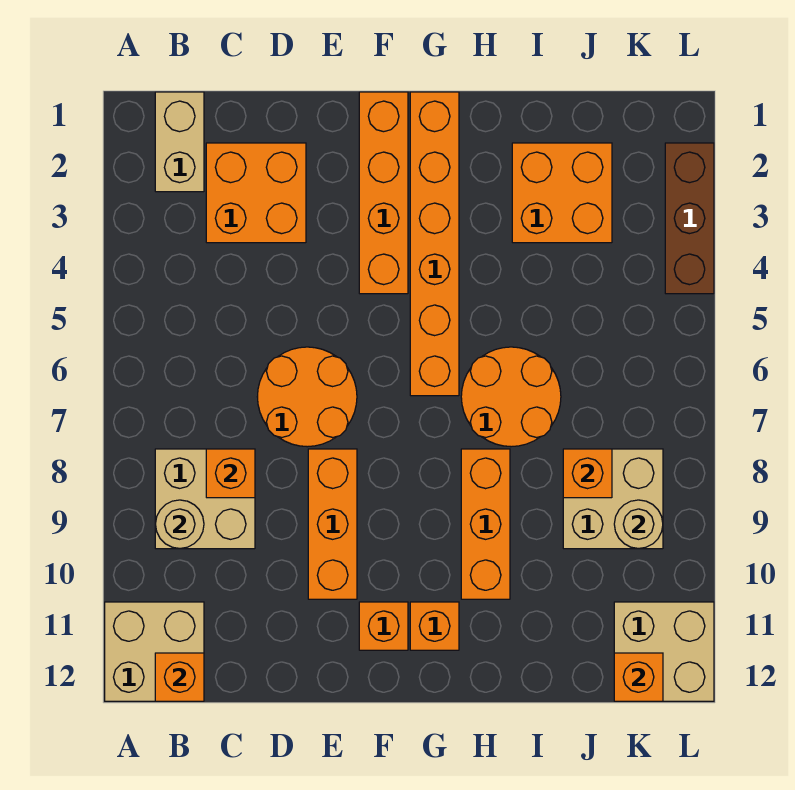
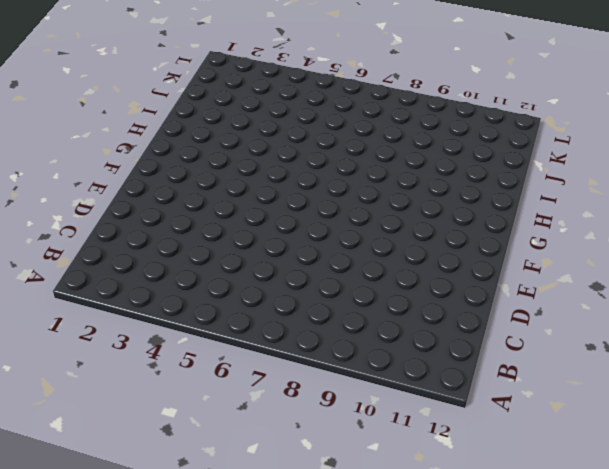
none -> tan 2x2 brick [105,602,204,701]
none -> tan 1x2 brick [155,92,204,192]
none -> tan 2x2 brick [155,449,255,549]

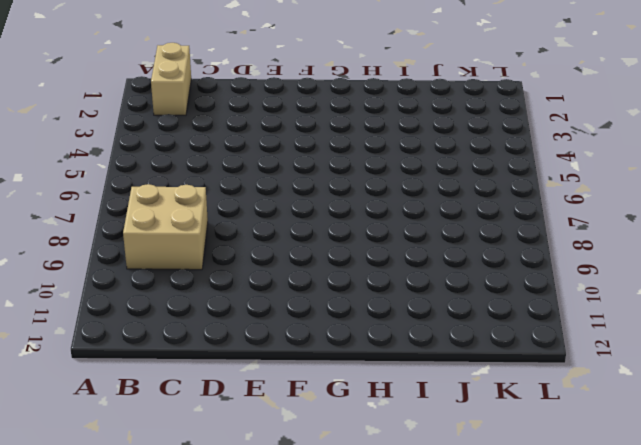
none -> tan 2x2 brick [105,602,204,701]
none -> orange 2x2 brick [206,143,306,243]
none -> orange 2x2 round brick [257,347,357,447]

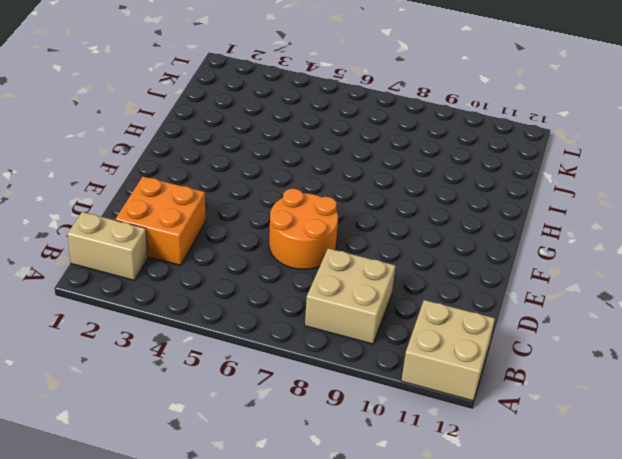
none -> orange 1x3 brick [308,449,357,599]
none -> orange 1x4 brick [359,92,408,294]
none -> orange 1x1 brick [359,602,408,650]

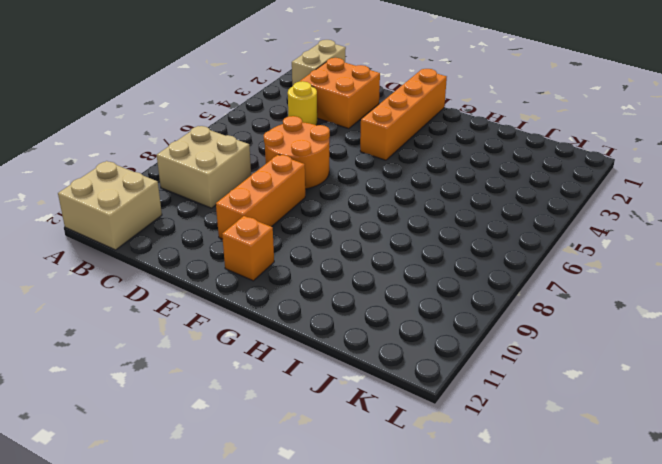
yellow 1x1 round brick [288,81,317,125] -> none
none -> orange 1x6 brick [410,92,459,396]
none -> orange 1x1 brick [410,602,459,650]
none -> orange 2x2 round brick [461,347,561,447]

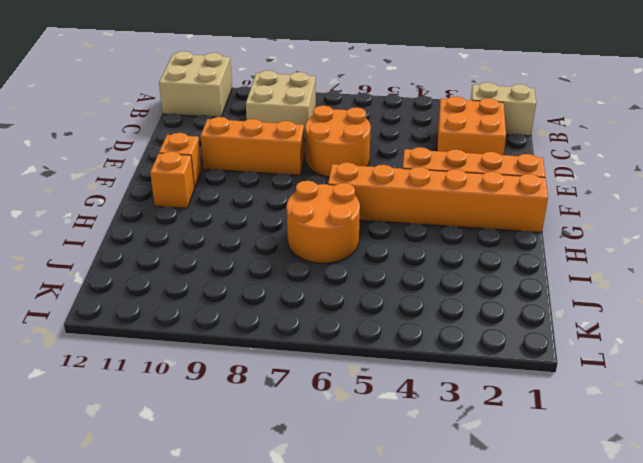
none -> orange 1x3 brick [461,449,510,599]
none -> orange 2x2 brick [512,143,612,243]
none -> tan 2x2 brick [563,449,663,549]

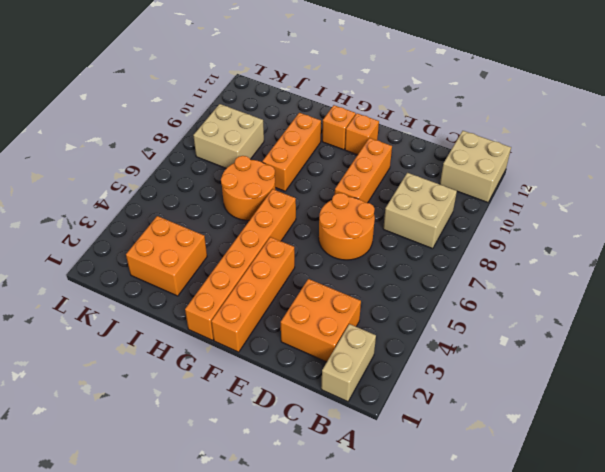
none -> tan 2x2 brick [614,602,714,701]
none -> brown 1x3 brick [665,143,714,294]
none -> tan 1x1 round brick [156,500,204,549]

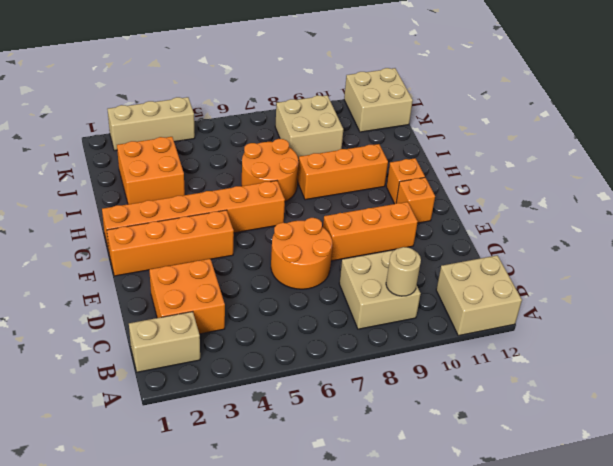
tan 1x3 brick [108,97,195,151] -> brown 1x3 brick [665,143,714,294]
none -> orange 1x1 brick [155,653,204,701]
none -> orange 1x1 brick [206,449,255,498]
none -> orange 1x1 brick [563,449,612,498]

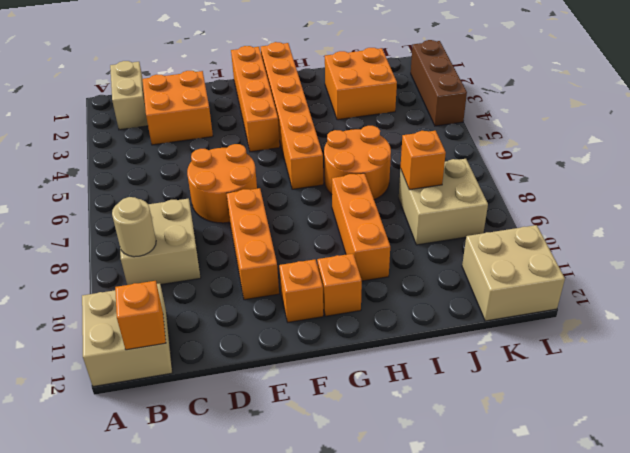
none -> orange 1x1 brick [206,449,255,498]
none -> tan 1x1 round brick [614,500,663,548]
none -> orange 1x1 brick [614,653,663,701]

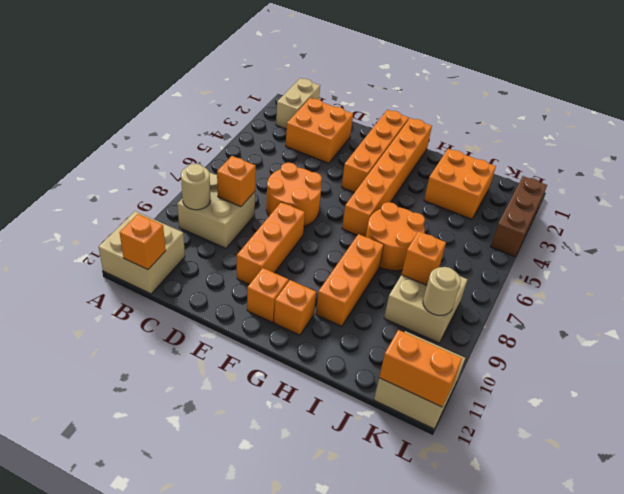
orange 1x2 brick [379,330,462,407] -> orange 1x1 brick [614,653,663,701]

